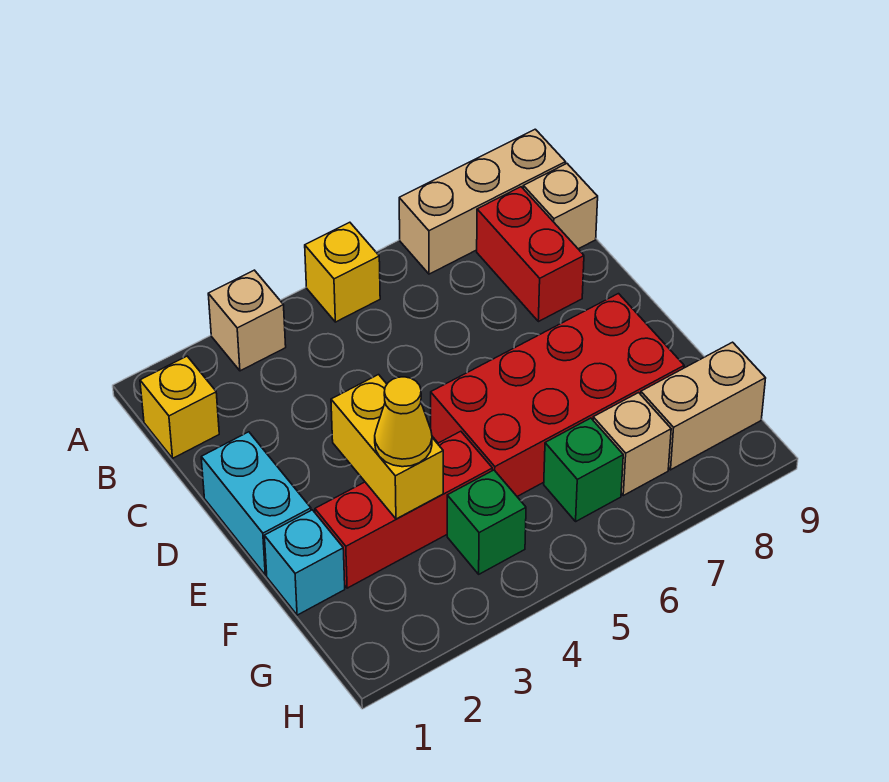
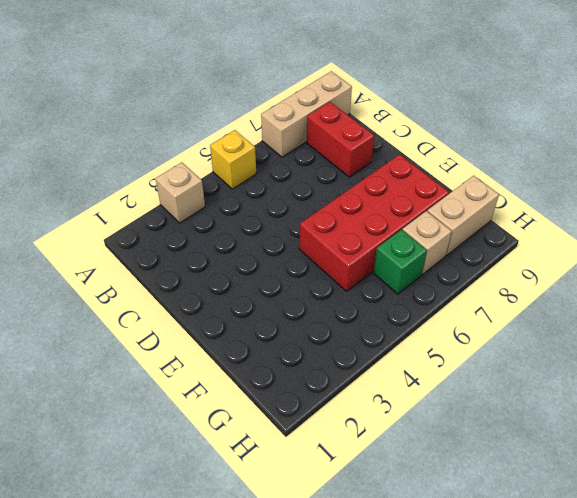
none -> yellow 1x1 brick [140,356,219,458]
none -> tan 1x1 brick [523,164,598,249]
none -> cyan 1x2 brick [201,432,311,575]

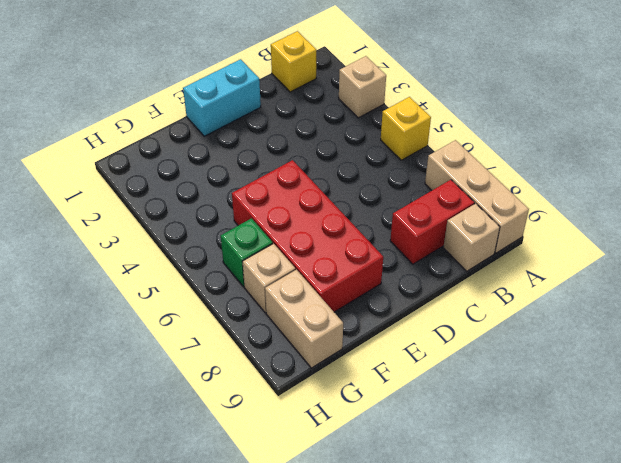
none -> cyan 1x1 brick [264,510,345,615]
none -> red 1x3 brick [315,431,492,588]
none -> green 1x1 brick [447,470,526,574]

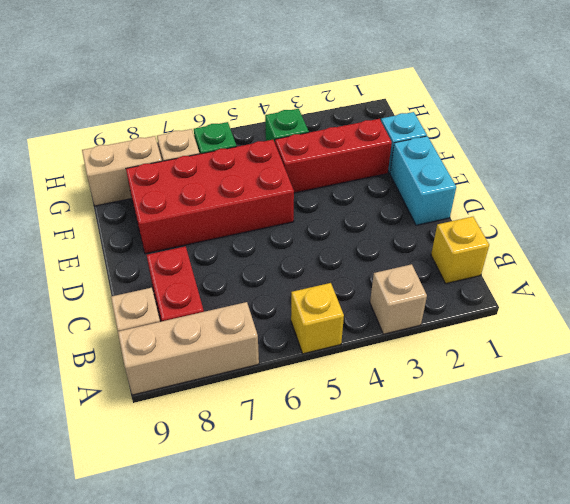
none -> yellow 1x2 brick [331,375,443,519]
none -> yellow 1x1 cone [375,377,432,467]

